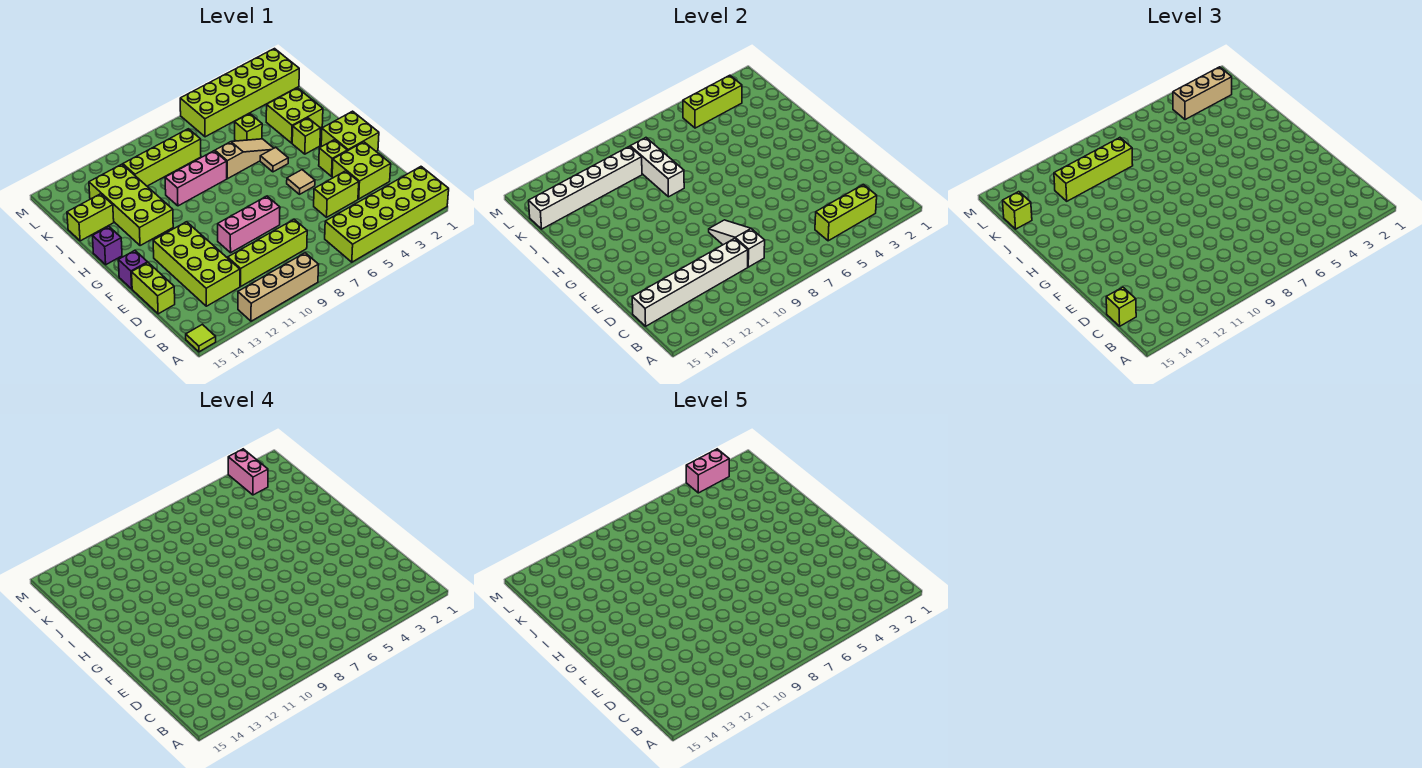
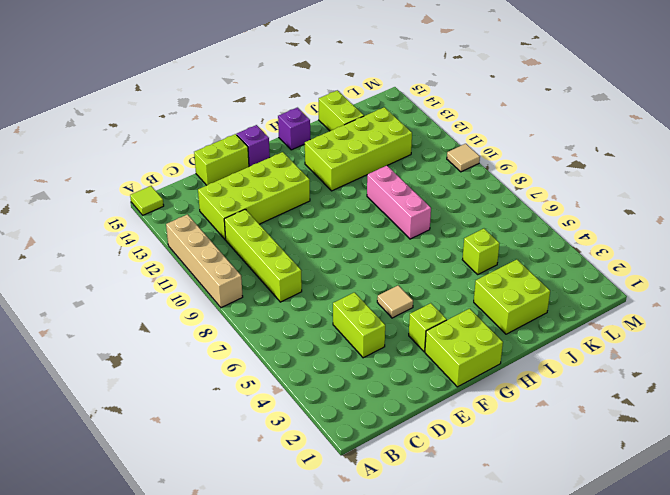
tan 1x1 tile [447,144,480,172] -> tan 1x1 tile moved to [260,147,288,172]
none -> lime 2x6 brick [325,167,449,262]
none -> lime 2x2 brick [332,142,391,199]
none -> pink 1x3 brick [218,196,280,253]
none -> lime 1x1 brick [292,118,320,154]

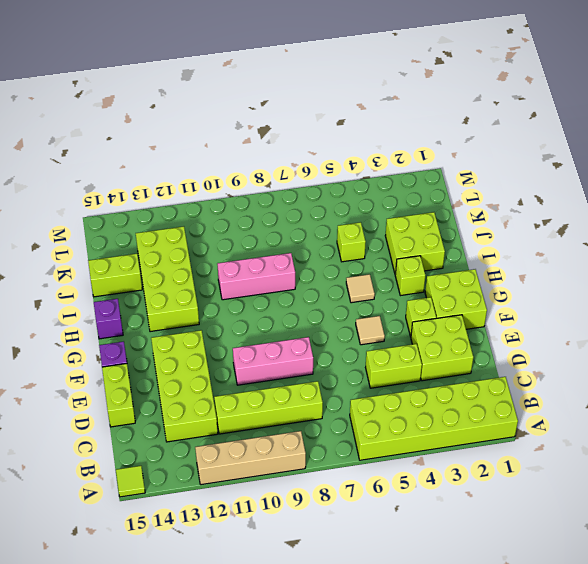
none -> tan 1x3 slope [215,139,274,179]
none -> lime 1x4 brick [123,129,201,186]
none -> lime 2x6 brick [180,49,299,137]
none -> lime 1x3 brick [815,184,877,241]

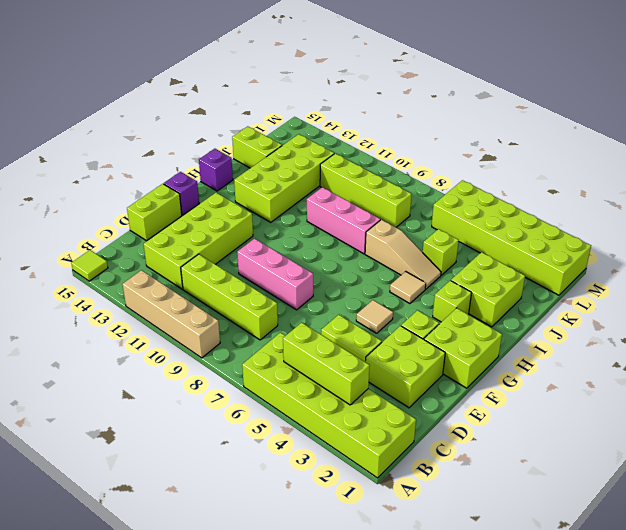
none -> white 1x3 slope [709,220,765,267]
none -> white 1x6 brick [632,238,748,326]
none -> white 1x3 brick [630,138,684,197]
none -> white 1x6 brick [529,146,642,229]

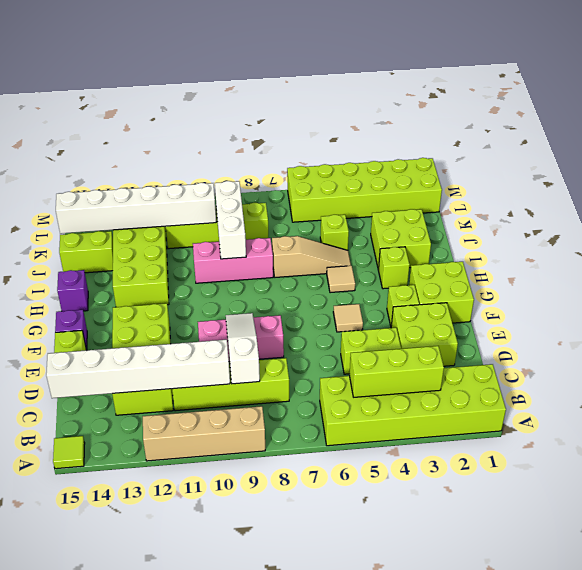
none -> lime 1x3 brick [683,75,742,128]
none -> lime 1x1 brick [1106,287,1136,326]
none -> lime 1x4 brick [1054,138,1133,201]
none -> lime 1x1 brick [1003,192,1032,229]

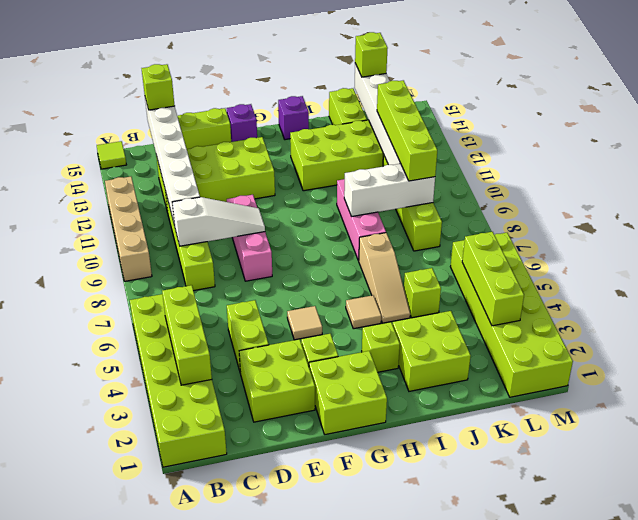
none -> tan 1x3 brick [1173,67,1232,120]
none -> pink 1x2 brick [228,449,268,495]
none -> pink 1x2 brick [686,449,729,493]

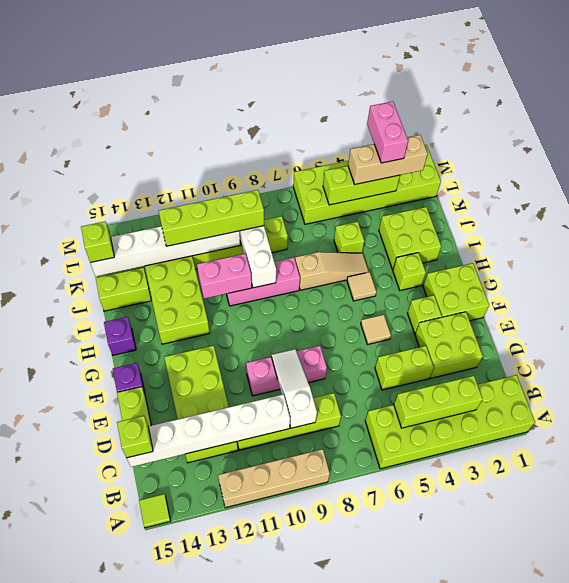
pink 1x2 brick [197,254,252,299] -> pink 1x2 brick moved to [686,449,729,493]

